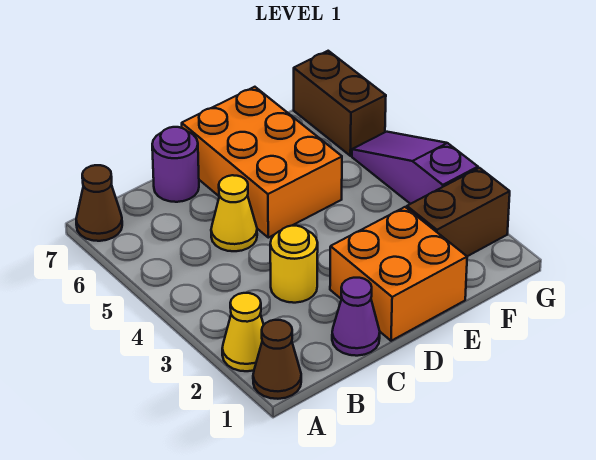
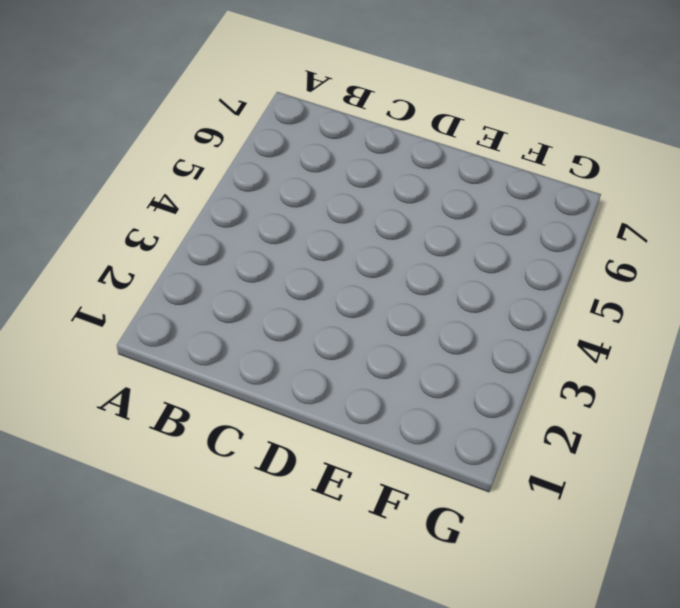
none -> brown 1x1 cone [253,320,301,399]
none -> yellow 1x1 cone [222,293,264,371]
none -> brown 1x1 cone [76,165,122,241]

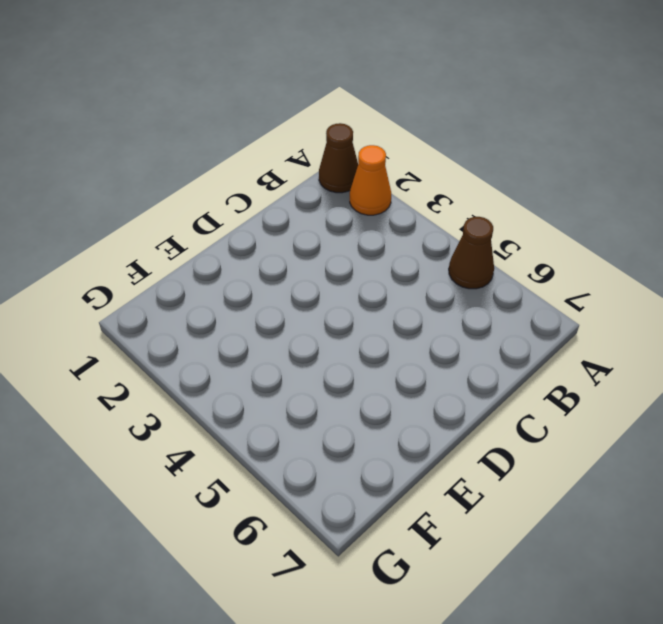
orange 1x1 cone [350,145,391,215] -> yellow 1x1 cone [222,293,264,371]
brown 1x1 cone [449,217,494,289] -> brown 1x1 cone moved to [76,165,122,241]
none -> purple 1x1 cone [332,278,380,356]
none -> yellow 1x1 round brick [270,226,318,303]
none -> yellow 1x1 cone [211,175,257,251]

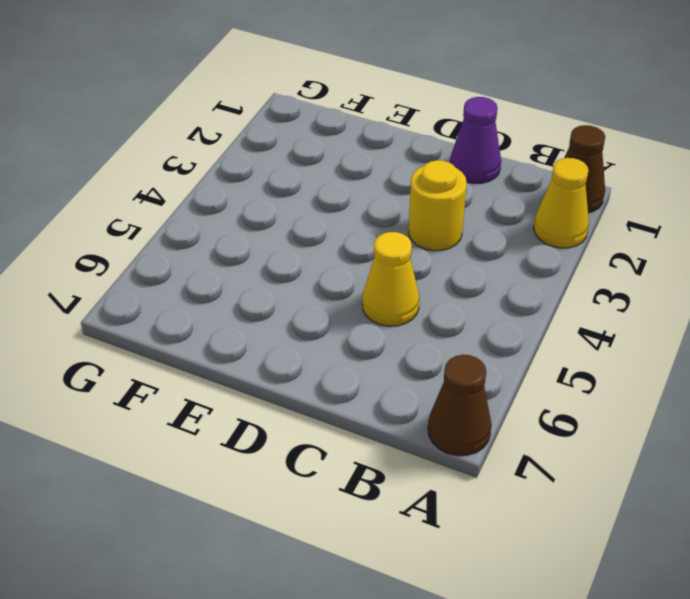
none -> purple 1x1 round brick [152,127,199,202]
none -> orange 2x2 brick [330,207,467,341]
none -> orange 2x3 brick [182,87,342,238]

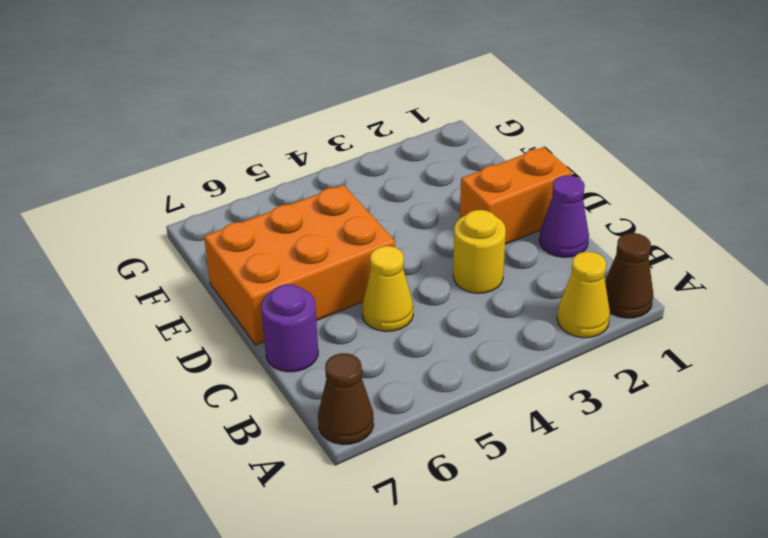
orange 1x2 brick [460,147,572,244] -> orange 2x2 brick [330,207,467,341]
none -> brown 1x2 brick [407,168,510,256]
none -> purple 1x3 slope [352,132,478,204]
none -> brown 1x2 brick [294,51,386,156]

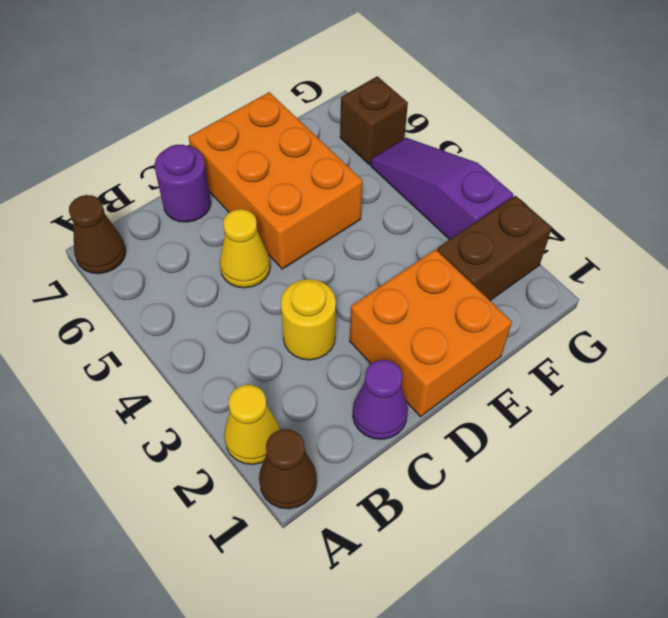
brown 1x1 brick [340,76,408,164] -> brown 1x2 brick [294,51,386,156]

